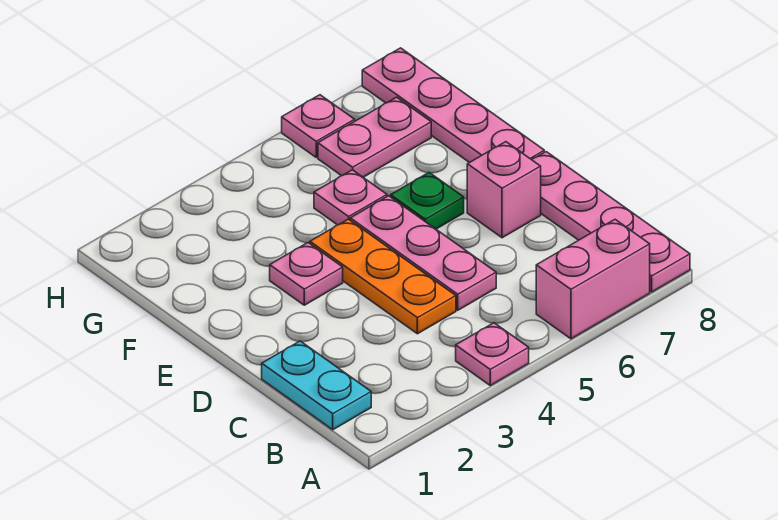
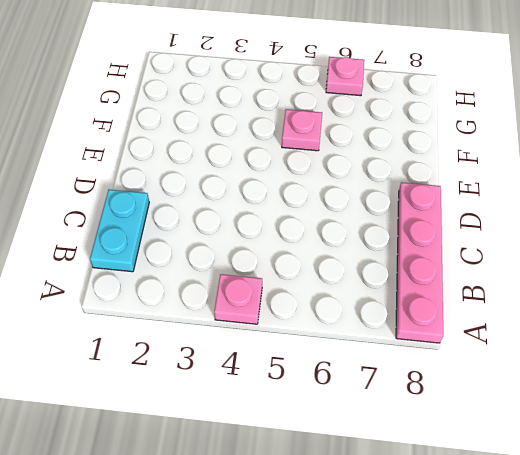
none -> pink 1x2 brick [536,220,650,339]
none -> orange 1x3 plate [310,219,456,334]
none -> pink 1x3 plate [350,196,496,310]

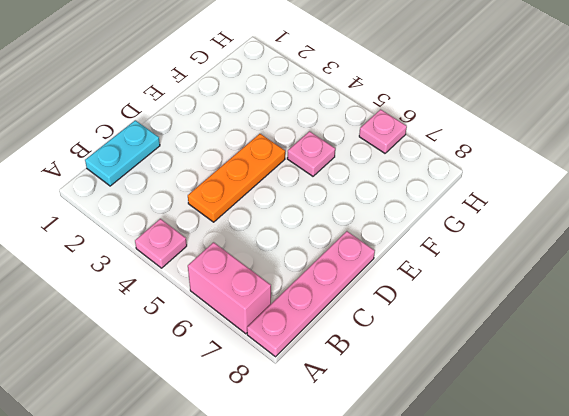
none -> pink 1x3 plate [350,196,496,310]
none -> pink 1x1 brick [467,142,541,238]
none -> pink 1x1 plate [270,243,343,305]

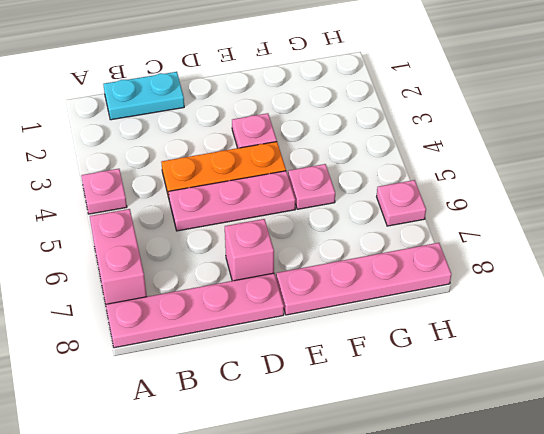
none -> green 1x1 plate [391,173,464,229]
none -> pink 1x2 plate [318,97,431,177]

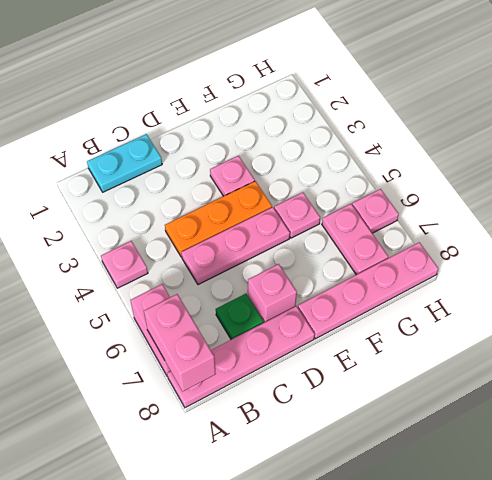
pink 1x2 brick [144,294,216,391] -> none
green 1x1 plate [216,294,264,340] -> green 1x1 plate moved to [391,173,464,229]

